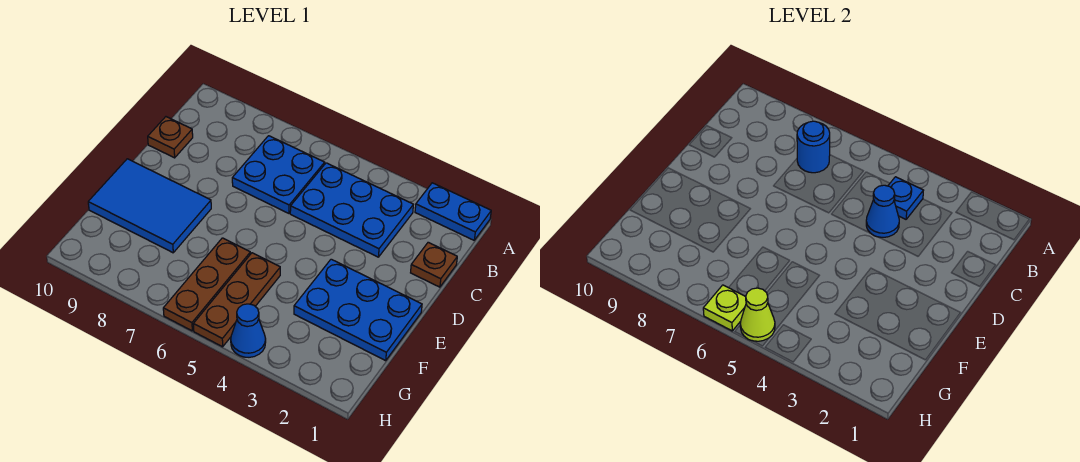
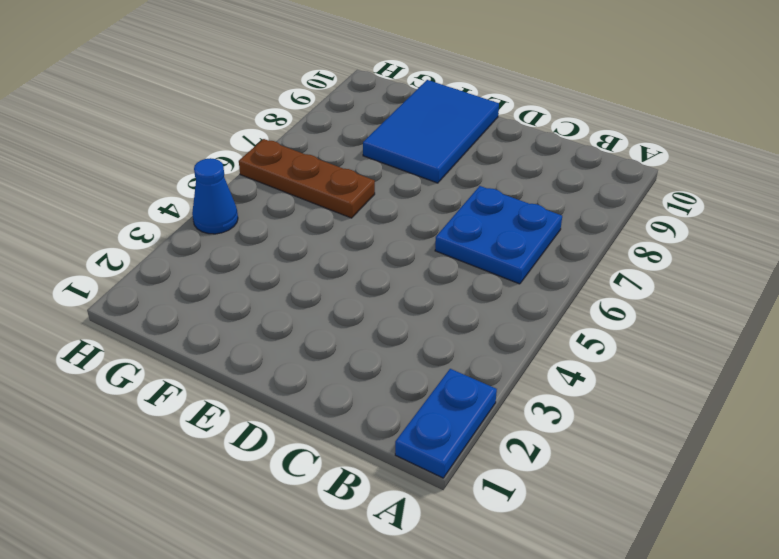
none -> blue 2x3 plate [290,163,413,257]
none -> brown 1x1 plate [411,242,457,287]
none -> brown 1x1 plate [148,117,193,158]

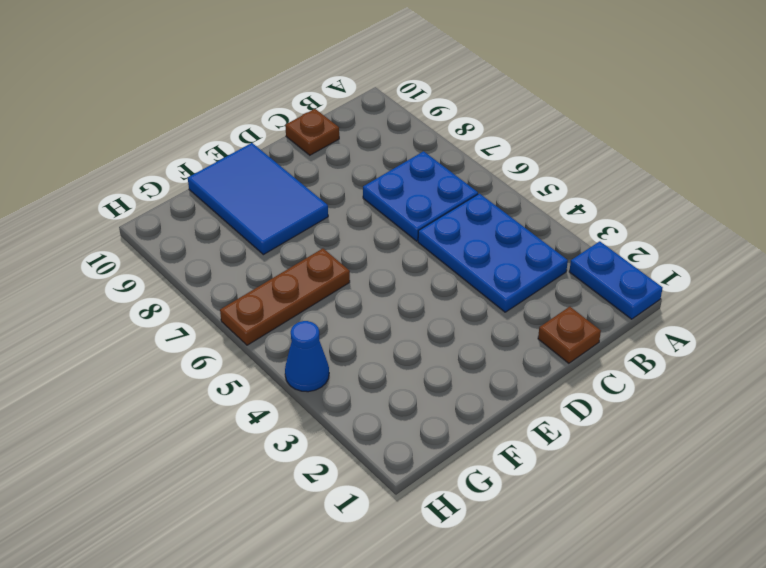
none -> blue 2x3 plate [294,259,422,361]
none -> brown 1x3 plate [193,253,280,347]
none -> blue 1x1 plate [888,177,923,219]

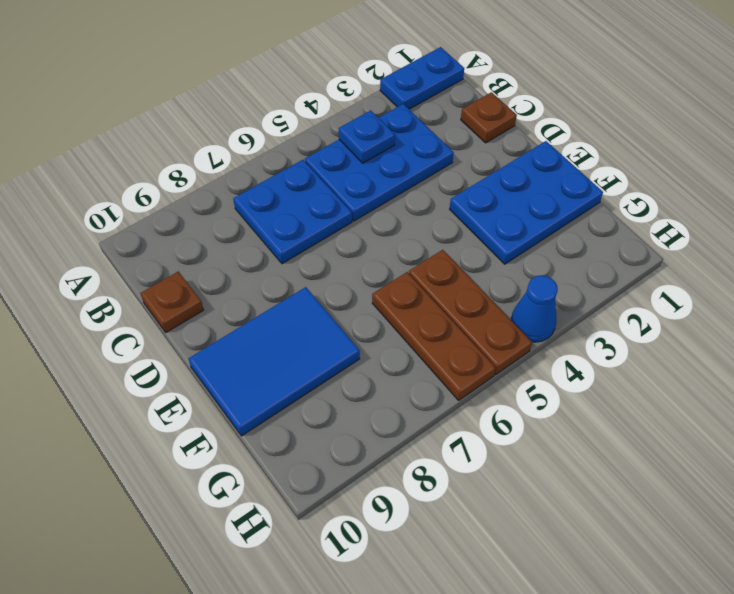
none -> blue 1x1 round brick [797,121,830,173]
none -> blue 1x1 cone [866,185,899,237]
none -> lime 1x1 cone [740,288,775,341]

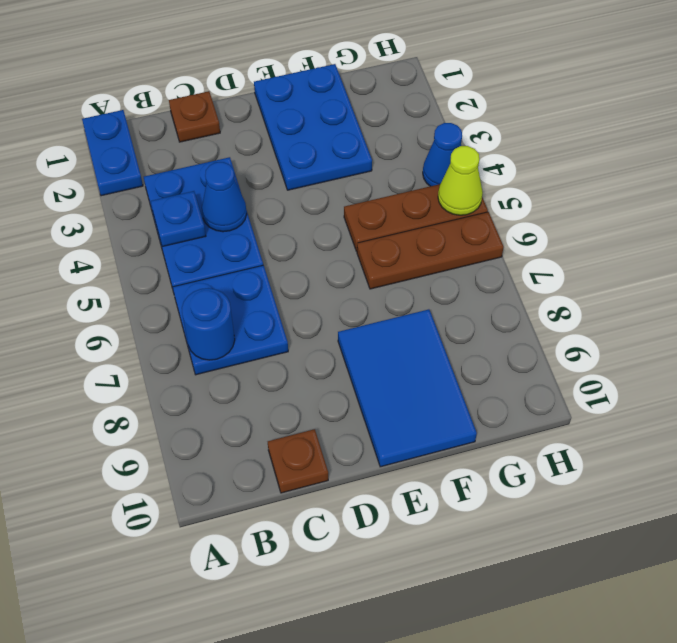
none -> lime 1x1 plate [703,285,746,331]

